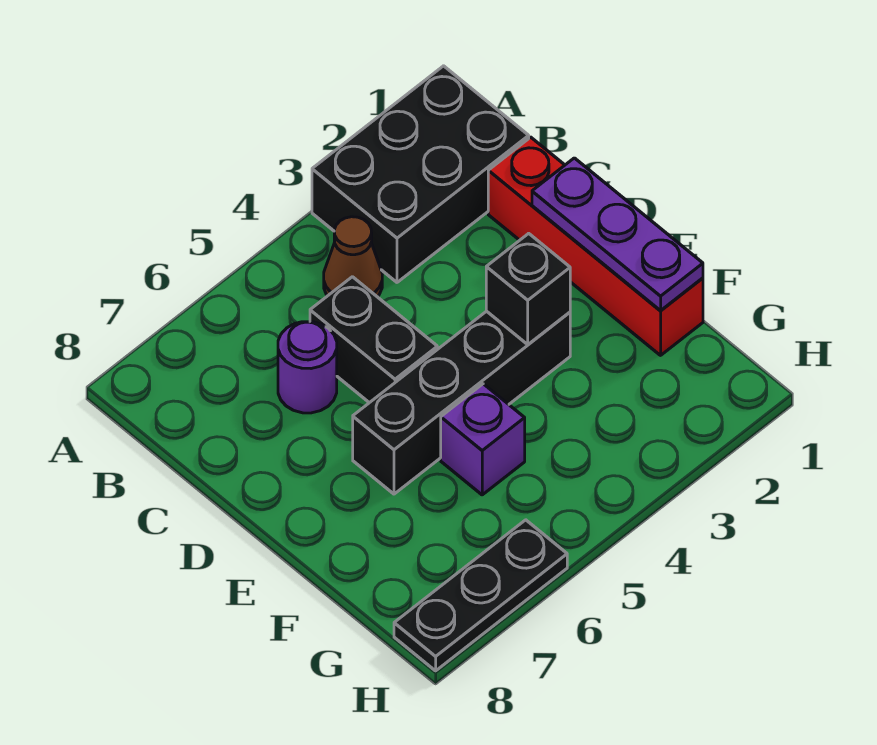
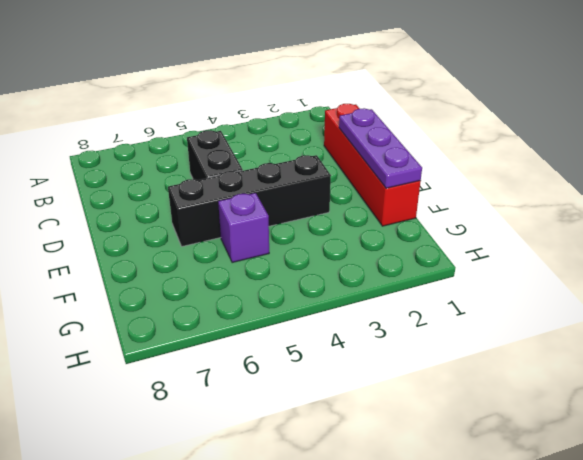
none -> black 2x3 brick [312,66,529,282]
none -> brown 1x1 cone [324,217,382,297]

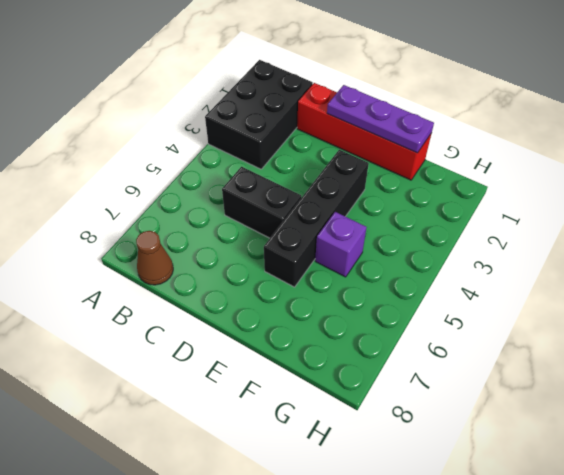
brown 1x1 cone [136,231,173,285] -> brown 1x1 cone moved to [324,217,382,297]
none -> purple 1x1 round brick [278,322,337,413]
none -> black 1x3 plate [394,520,567,671]

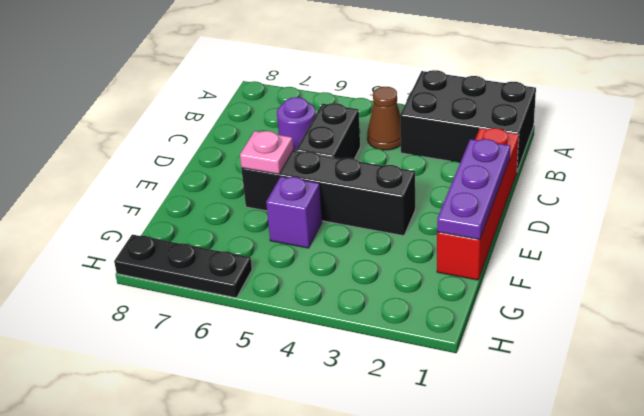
pink 1x1 plate [240,131,293,174] -> none
none -> black 1x1 brick [486,233,570,345]

